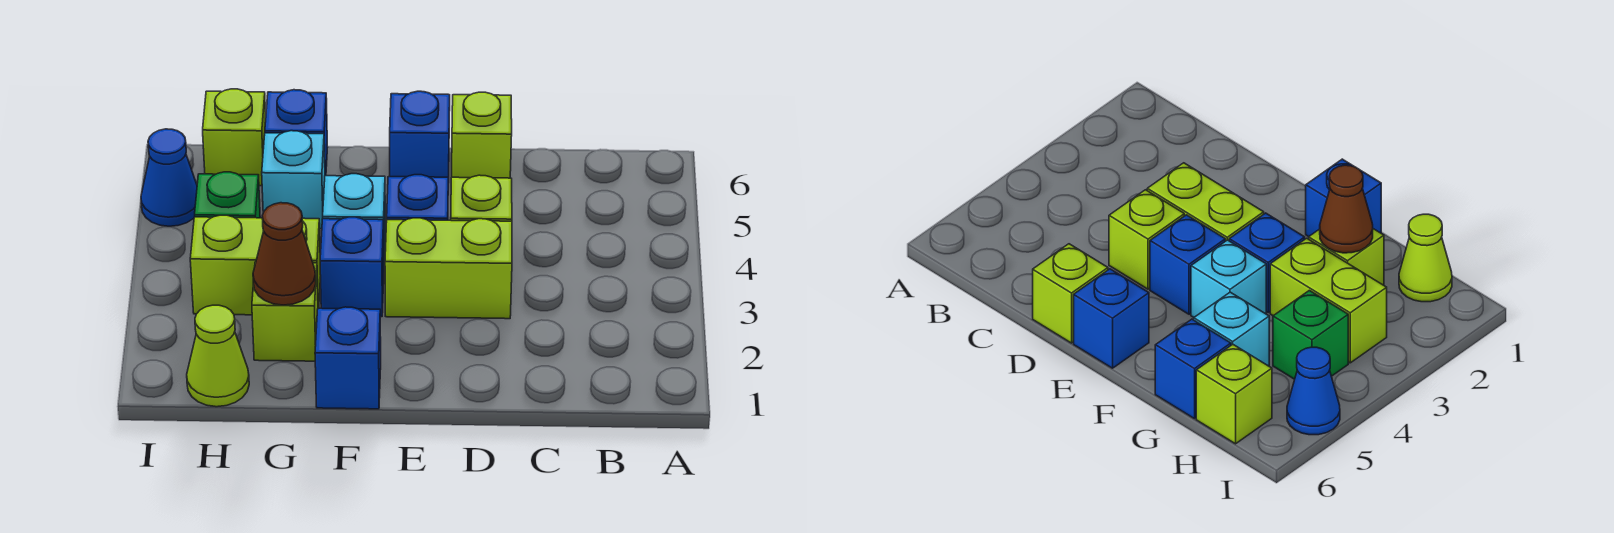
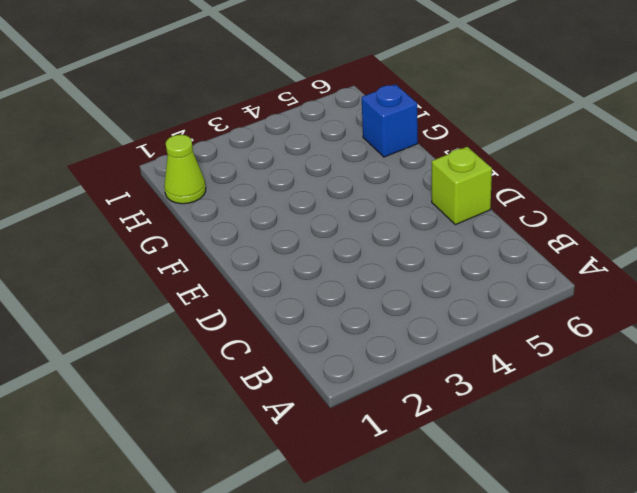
none -> lime 1x2 brick [385,218,512,319]
none -> lime 1x1 brick [451,175,512,221]
none -> blue 1x1 brick [387,175,448,220]

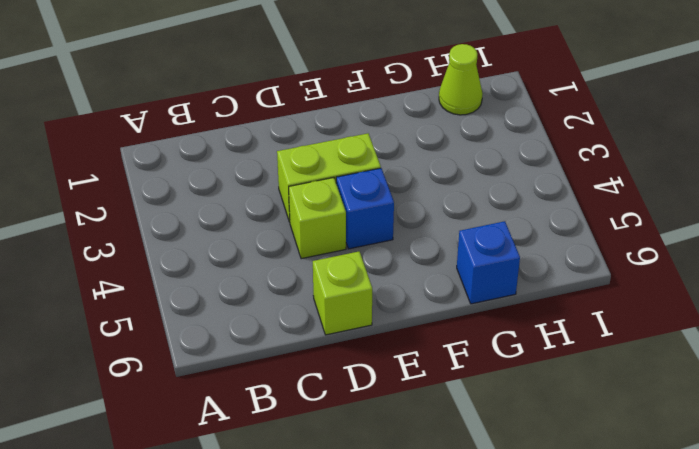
none -> blue 1x1 brick [390,91,450,183]
none -> blue 1x1 brick [315,307,381,409]
none -> blue 1x1 brick [320,217,384,317]

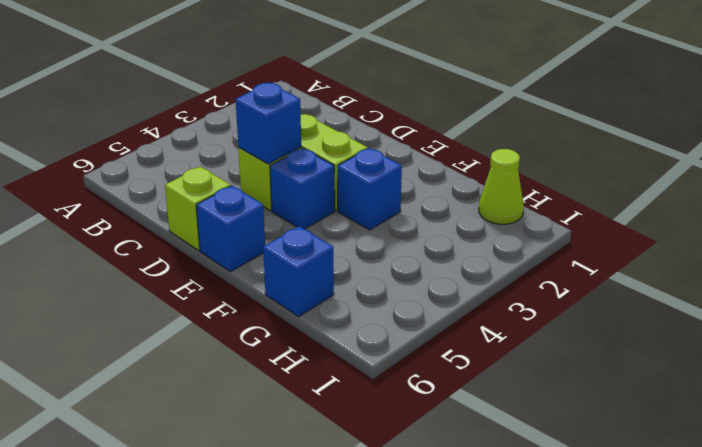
blue 1x1 brick [236,83,301,164] -> blue 1x1 brick moved to [315,307,381,409]
none -> cyan 1x1 brick [323,174,385,256]
none -> lime 1x1 brick [252,262,318,361]
none -> lime 1x2 brick [190,215,321,315]

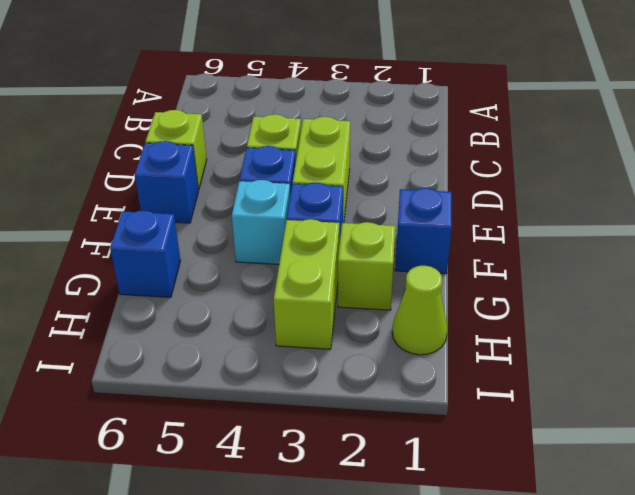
none -> cyan 1x1 brick [262,131,325,229]
none -> green 1x1 brick [195,172,260,218]
none -> lime 1x1 brick [203,89,266,186]

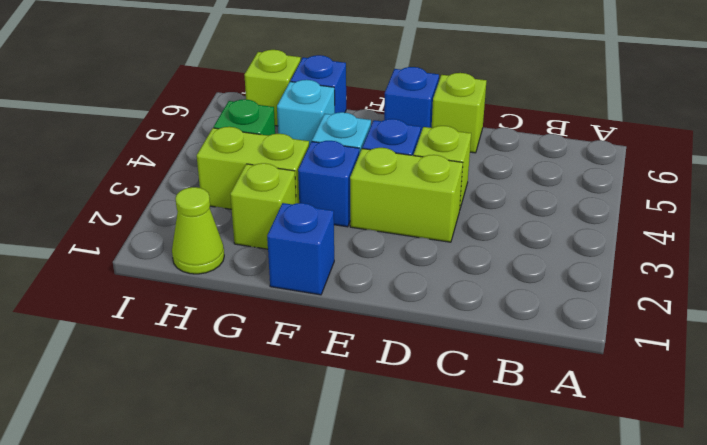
none -> blue 1x1 cone [141,129,197,226]
none -> brown 1x1 cone [253,203,316,305]

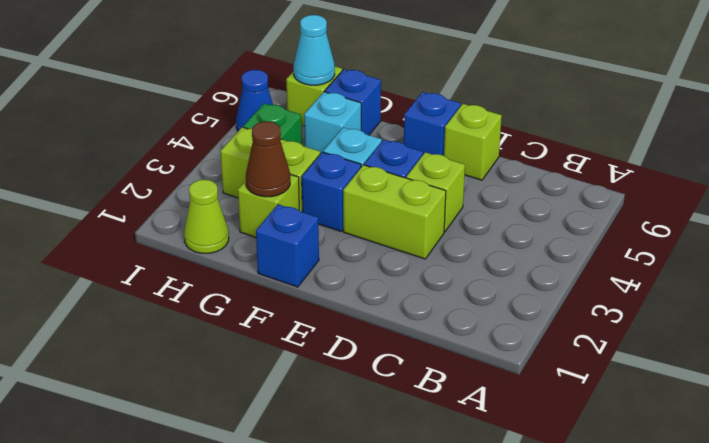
cyan 1x1 cone [294,15,335,85] -> none

